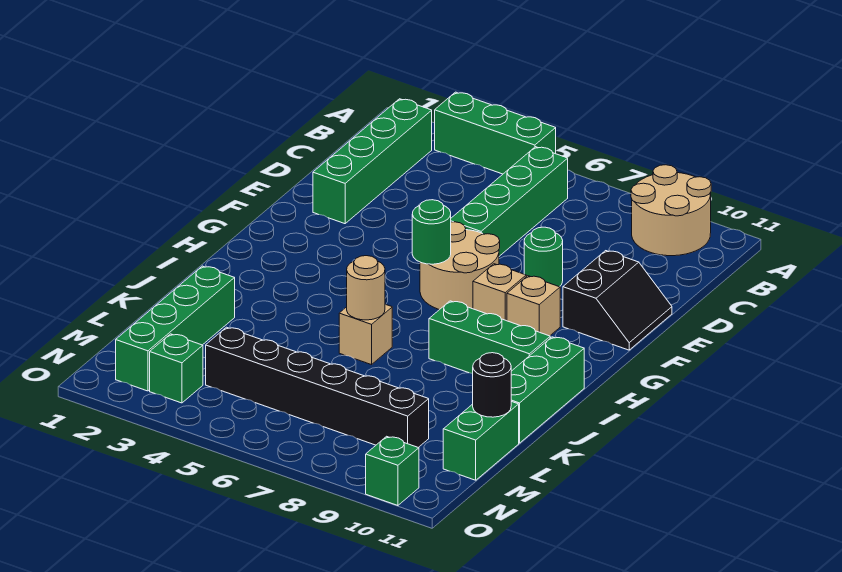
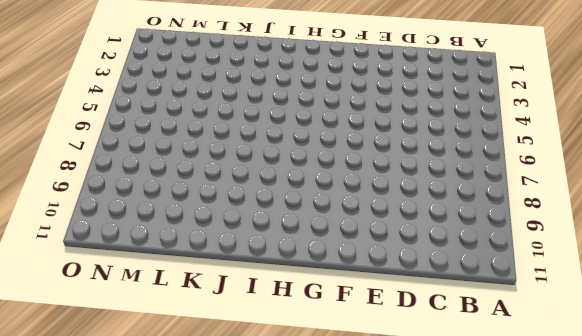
none -> green 1x3 brick [435,92,556,174]
none -> tan 2x2 round brick [631,165,711,256]
none -> green 1x4 brick [313,99,432,224]

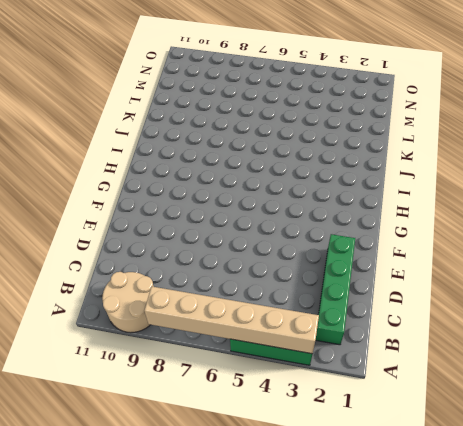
tan 1x6 brick [144,286,319,354] -> none
none -> green 1x4 brick [451,147,568,256]
none -> green 1x1 round brick [524,227,563,287]
none -> black 2x2 slope [563,251,672,350]

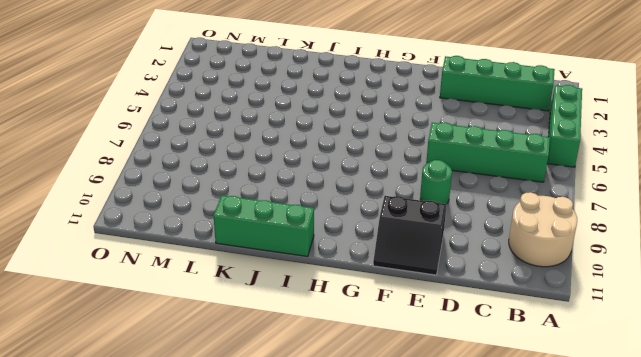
none -> tan 2x2 round brick [420,222,500,310]
none -> tan 1x1 brick [473,264,526,321]
none -> tan 1x1 brick [507,276,560,336]

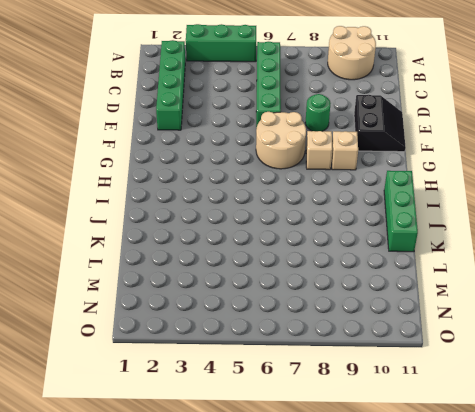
none -> green 1x3 brick [429,301,550,373]
none -> tan 1x1 brick [339,304,392,365]
none -> green 1x4 brick [116,266,235,391]

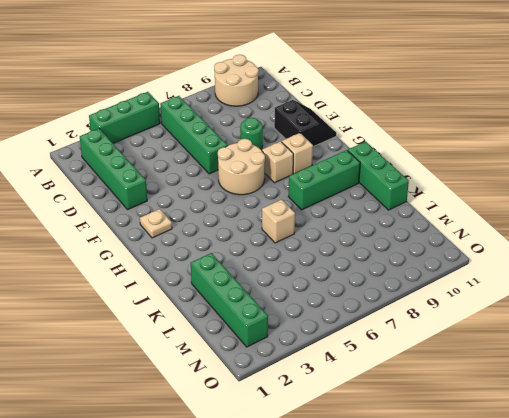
tan 1x1 plate [140,209,172,238] -> none
none -> green 1x2 brick [443,401,519,480]
none -> black 1x6 brick [206,327,429,448]
none -> green 1x1 brick [150,334,203,403]

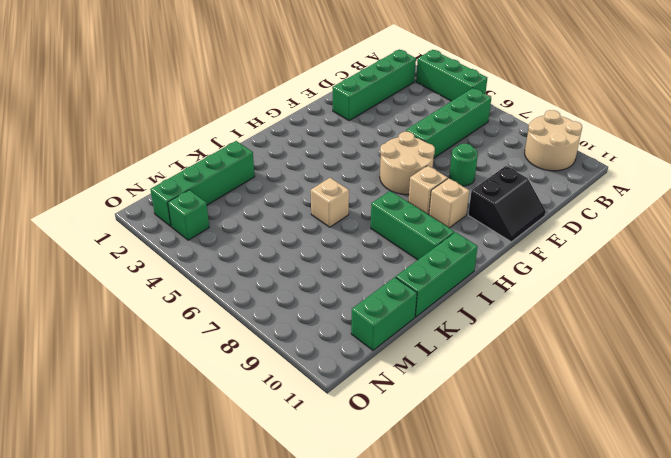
none -> black 1x6 brick [206,327,429,448]
none -> green 1x1 brick [366,436,419,506]
none -> green 1x1 round brick [412,200,451,264]

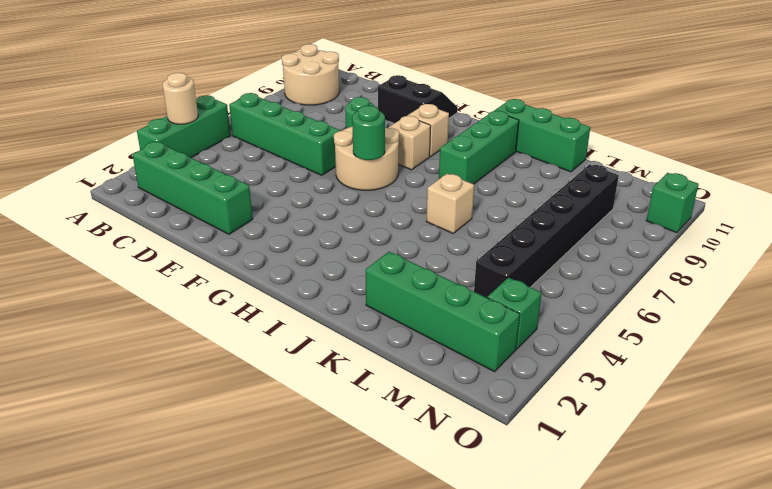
tan 1x1 round brick [163,73,198,124] -> tan 1x1 round brick moved to [347,256,385,320]
none -> green 1x2 brick [443,401,519,480]
none -> black 1x1 round brick [473,353,511,417]

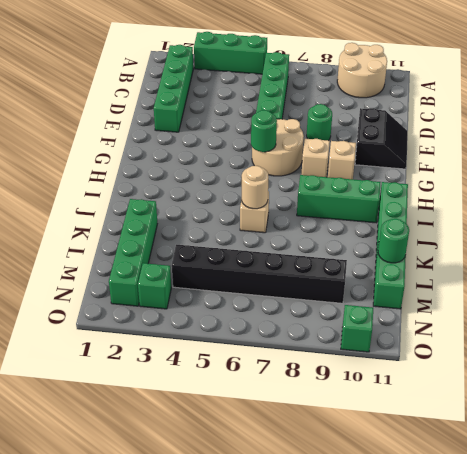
green 1x1 round brick [378,219,409,263] -> black 1x1 round brick [473,353,511,417]

